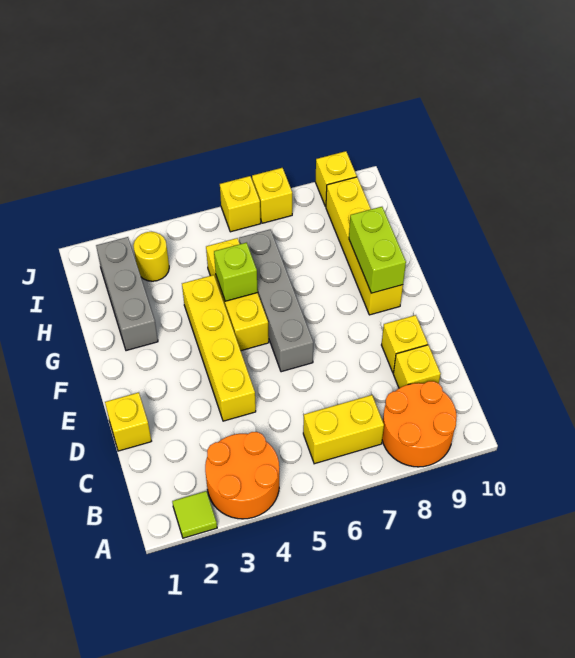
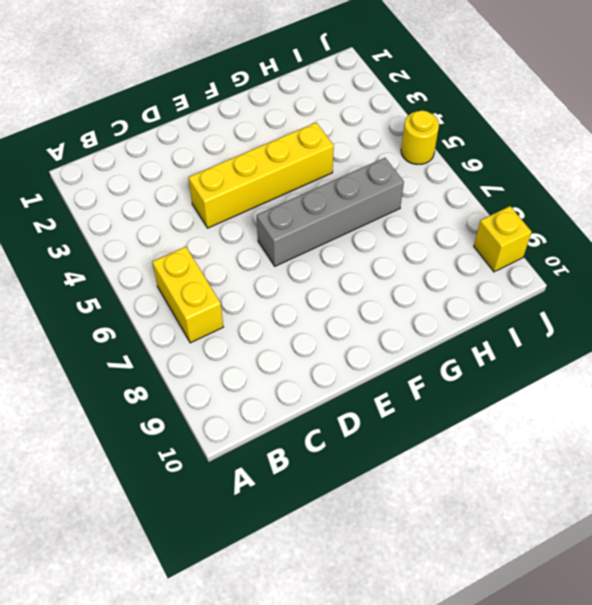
yellow 1x1 round brick [401,110,439,164] -> yellow 1x1 round brick moved to [133,232,169,281]
none -> lime 1x1 tile [172,491,217,538]
none -> orange 2x2 round brick [205,432,279,519]
none -> orange 2x2 round brick [382,381,457,467]

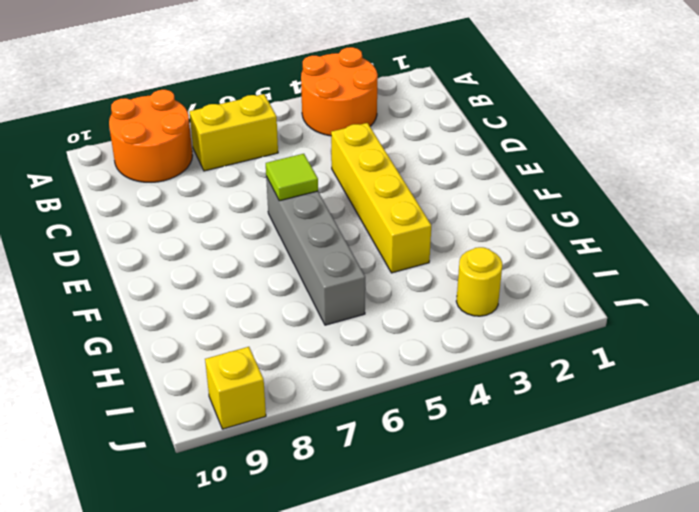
lime 1x1 tile [266,154,318,201] -> lime 1x1 tile moved to [172,491,217,538]
none -> yellow 1x1 brick [393,345,441,388]
none -> yellow 1x1 brick [105,392,151,451]
none -> yellow 1x1 brick [382,315,428,373]

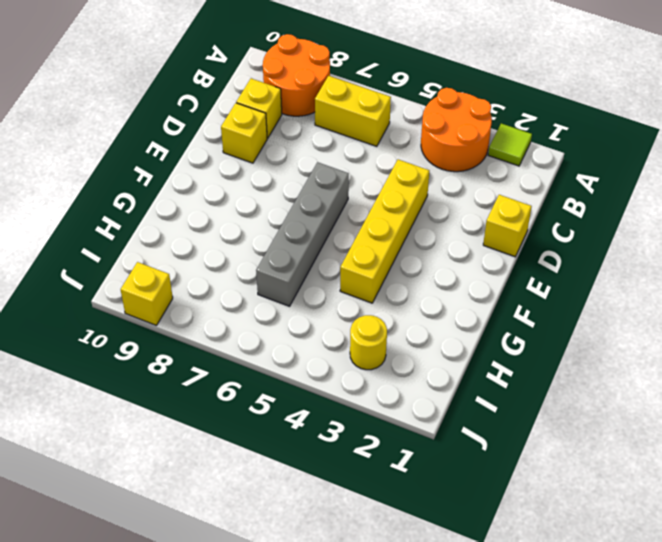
none -> yellow 1x3 brick [206,238,269,351]
none -> yellow 1x4 brick [326,177,403,315]
none -> grey 1x3 brick [96,237,158,351]

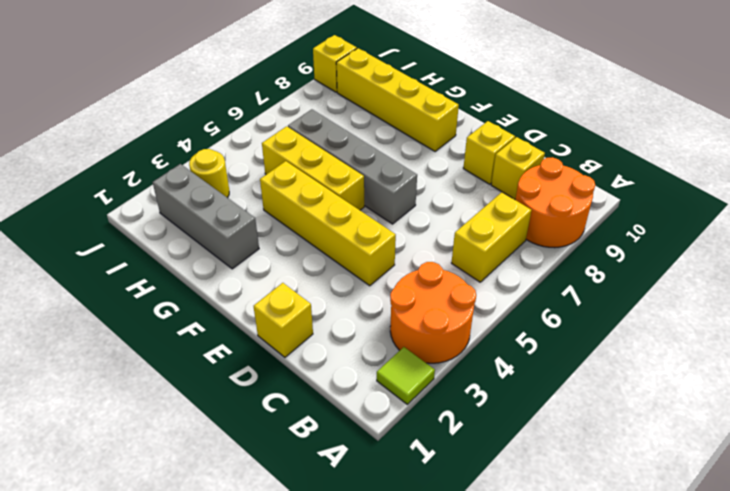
none -> yellow 1x1 brick [220,176,261,232]
none -> yellow 1x1 brick [252,168,292,223]
none -> lime 1x2 brick [349,207,406,293]

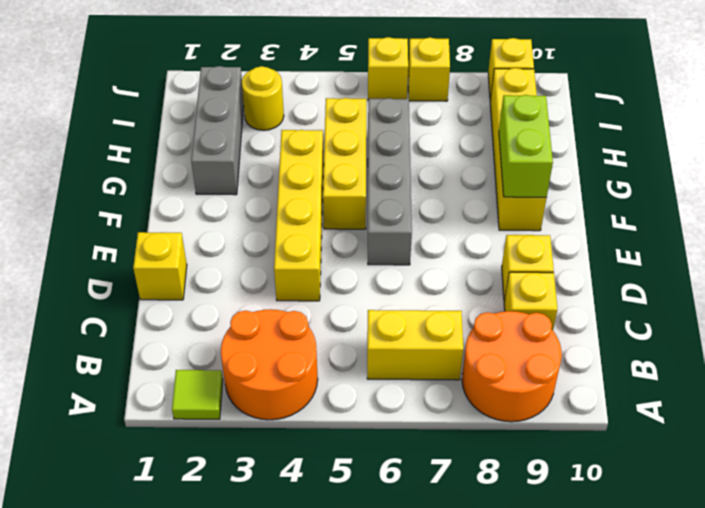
none -> lime 1x1 brick [214,243,258,301]

